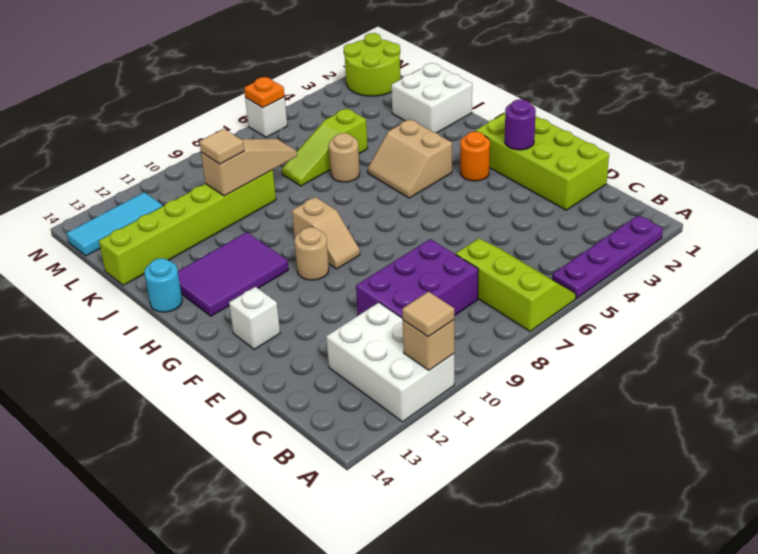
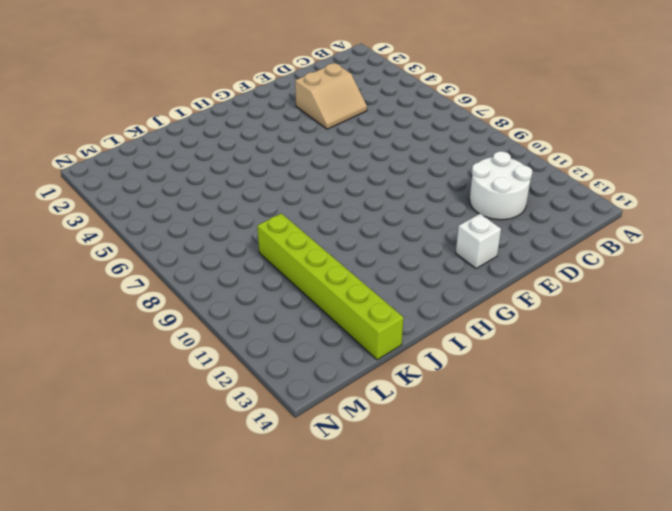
white 2x2 round brick [470,151,532,220] -> white 2x3 brick [326,303,454,422]
tan 2x2 slope [295,63,367,129] -> tan 2x2 slope moved to [368,119,452,198]
none -> purple 1x4 plate [552,215,663,299]
none -> lime 2x3 slope [456,239,576,331]
none -> purple 2x3 brick [356,239,478,318]

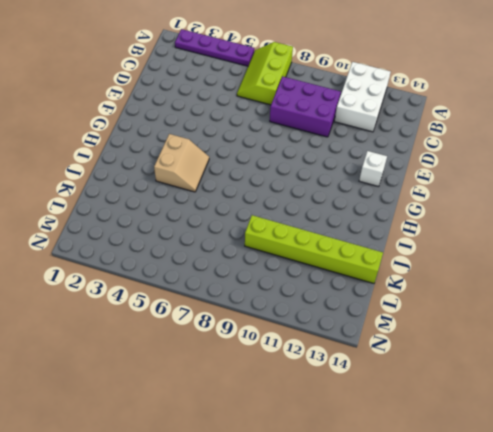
none -> lime 2x4 brick [476,113,609,210]
none -> orange 1x1 round brick [460,132,490,181]
none -> tan 1x2 slope [292,197,360,269]

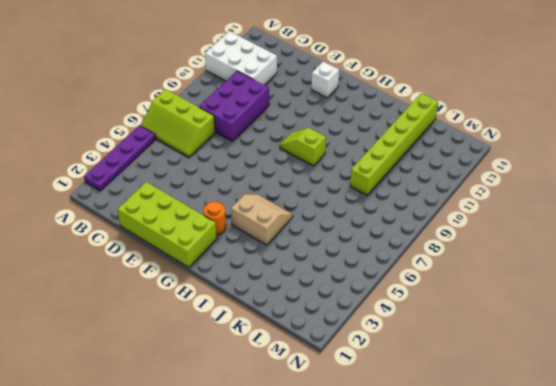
lime 1x2 slope [280,128,326,166] -> tan 1x2 slope [292,197,360,269]
none -> tan 1x1 round brick [294,227,329,280]
none -> purple 2x3 tile [178,232,289,316]
none -> cyan 1x1 round brick [144,259,182,312]

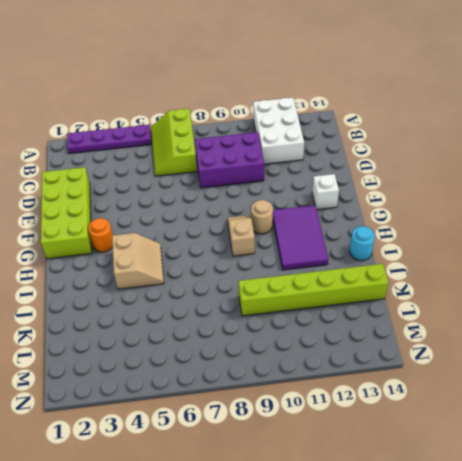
purple 2x3 tile [273,205,328,270] -> purple 2x3 tile turned to [178,232,289,316]
none -> white 2x2 brick [391,63,472,133]
none -> tan 1x1 round brick [329,133,360,182]
none -> lime 1x3 slope [282,108,368,186]

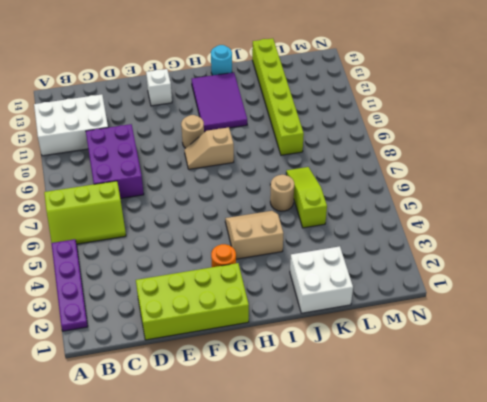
none -> lime 2x2 round brick [344,33,400,96]
none -> cyan 1x3 tile [67,192,162,256]
none -> white 1x1 brick [245,97,287,137]

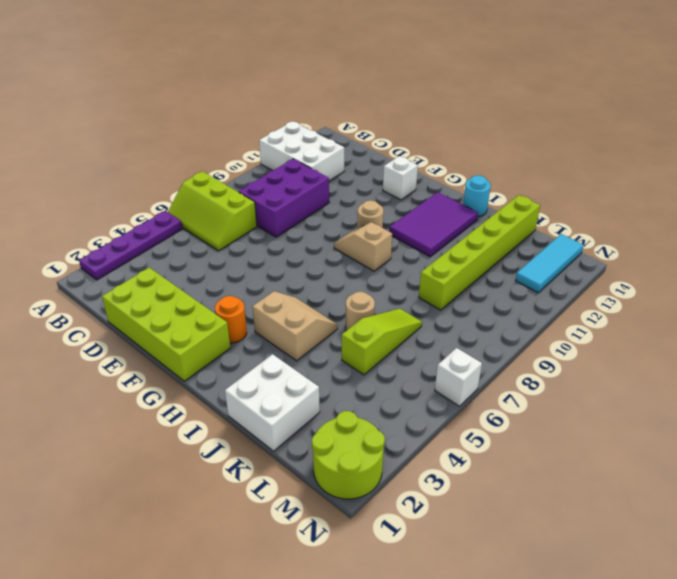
none -> tan 1x1 brick [403,320,454,370]
none -> purple 1x1 round brick [505,99,536,150]
none -> tan 1x3 slope [201,139,297,196]

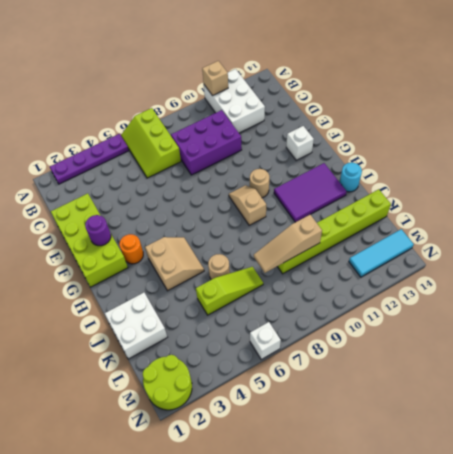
none -> orange 1x1 plate [244,77,285,108]
none -> tan 1x1 tile [402,292,454,337]
none -> tan 1x1 tile [199,129,244,164]

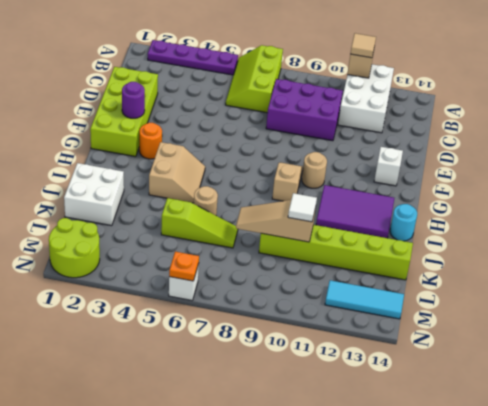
white 1x1 tile [288,193,317,222] -> tan 1x1 tile [199,129,244,164]

